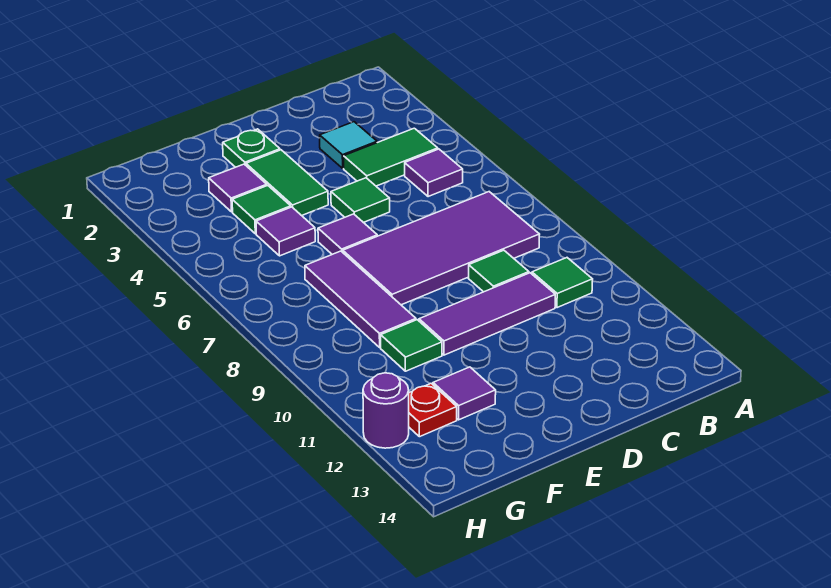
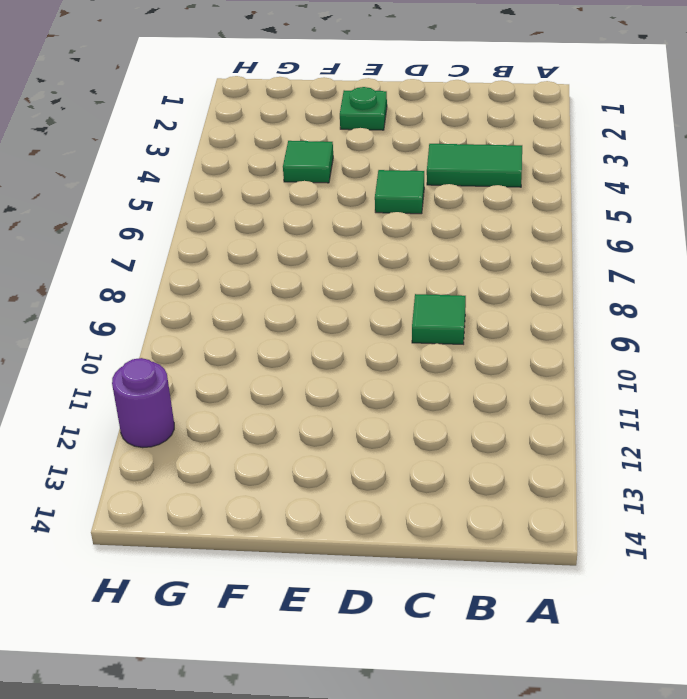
none -> purple 1x1 tile [405,149,463,197]
none -> purple 2x4 tile [343,192,540,305]
none -> green 1x1 tile [532,258,593,308]

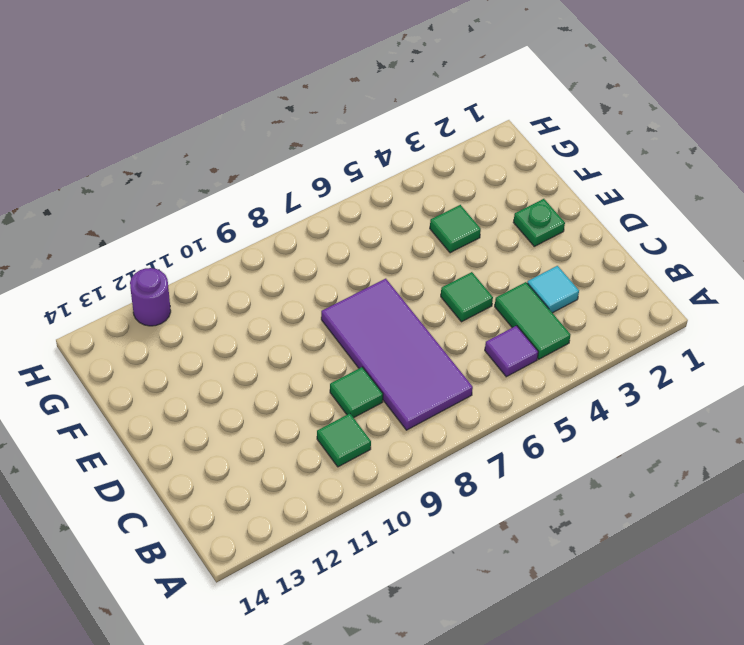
none -> purple 1x3 tile [419,273,555,355]
none -> green 1x2 tile [246,150,328,216]
none -> purple 1x1 tile [318,214,377,254]

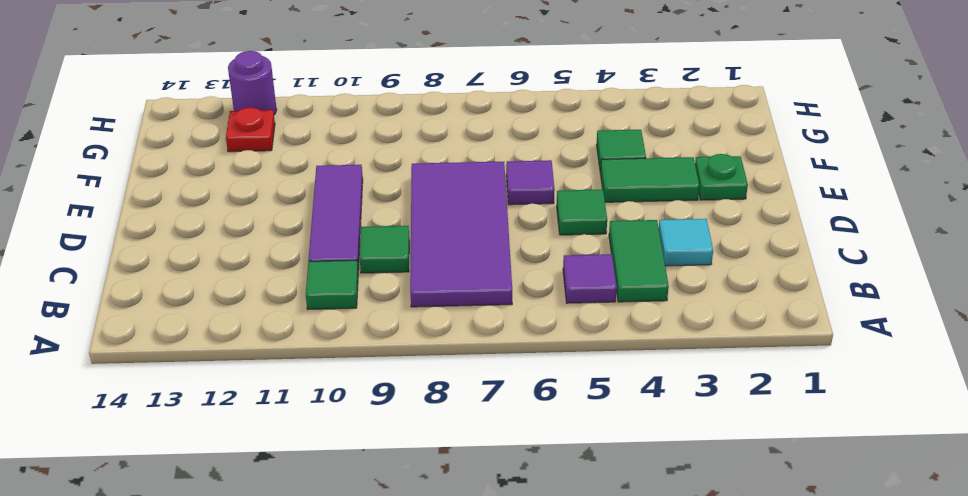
none -> purple 1x1 tile [209,164,267,212]
none -> purple 1x1 tile [256,207,315,256]
none -> purple 1x3 tile [305,251,416,347]

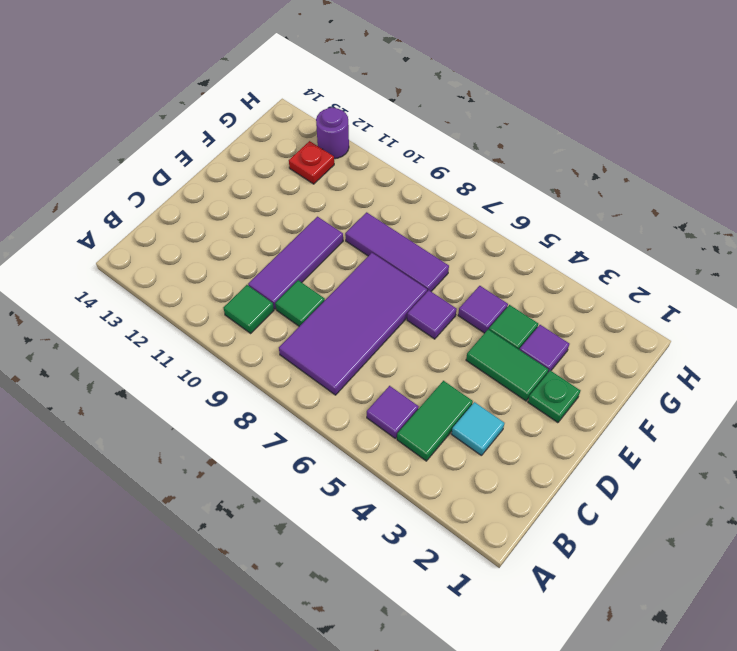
none -> green 1x1 tile [331,178,390,223]
none -> green 1x1 tile [381,320,442,371]
none -> purple 1x1 tile [433,367,496,420]

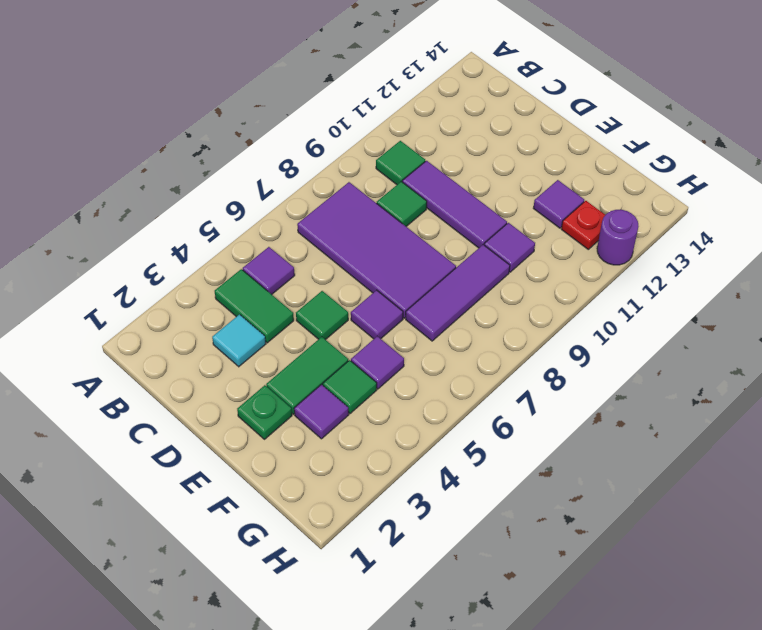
purple 1x1 tile [484,223,535,272] -> green 1x1 tile [381,320,442,371]

